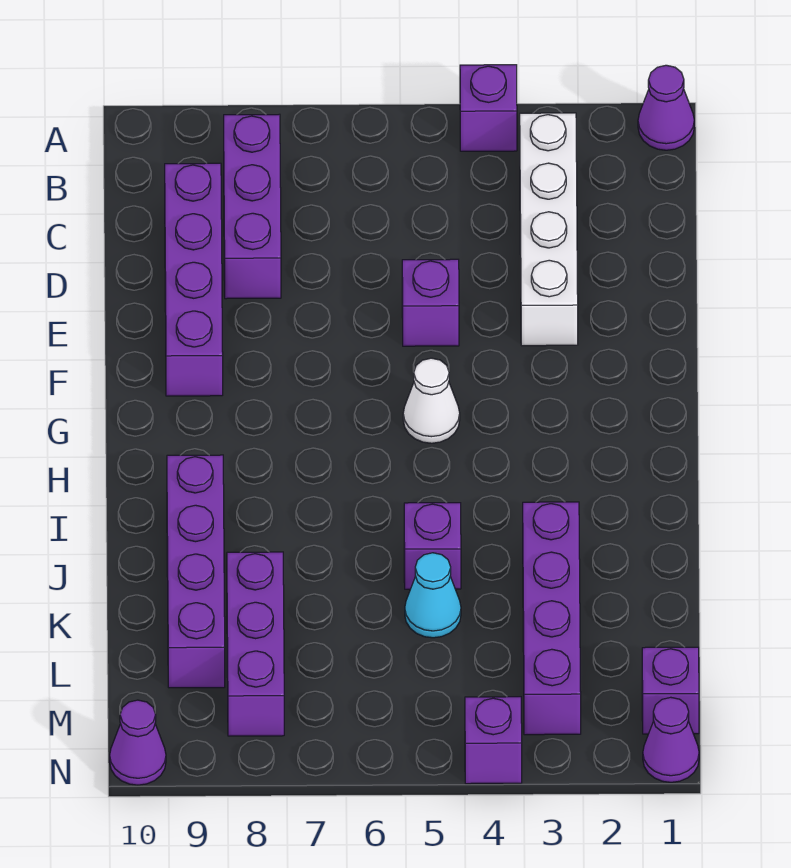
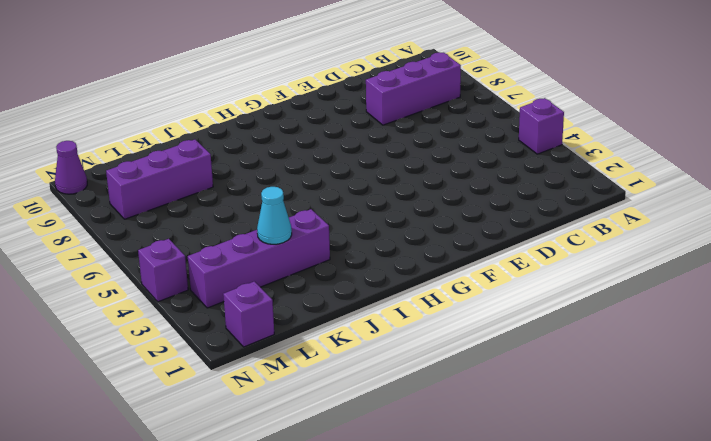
cyan 1x1 cone [257,187,292,244] -> cyan 1x1 cone moved to [405,553,461,638]
none -> purple 1x1 cone [638,65,694,150]
none -> white 1x4 brick [520,113,578,346]
none -> purple 1x4 brick [165,163,223,396]

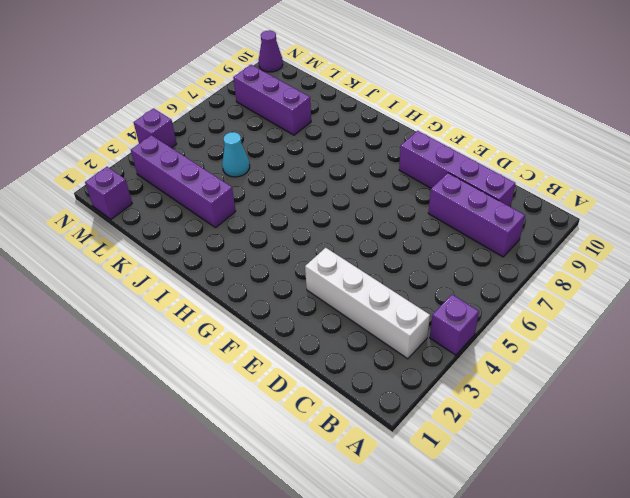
none -> purple 1x1 cone [638,65,694,150]
none -> purple 1x1 brick [402,259,459,346]
none -> white 1x1 cone [403,358,460,443]

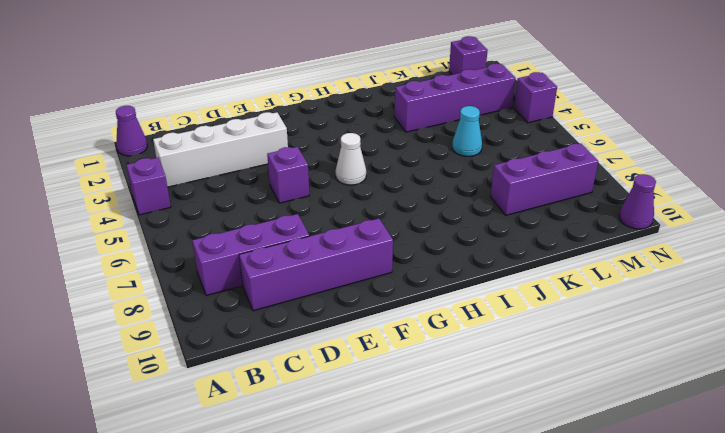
none -> purple 1x4 brick [167,455,225,688]
none -> purple 1x1 brick [404,503,461,589]
none -> purple 1x1 cone [643,697,699,782]

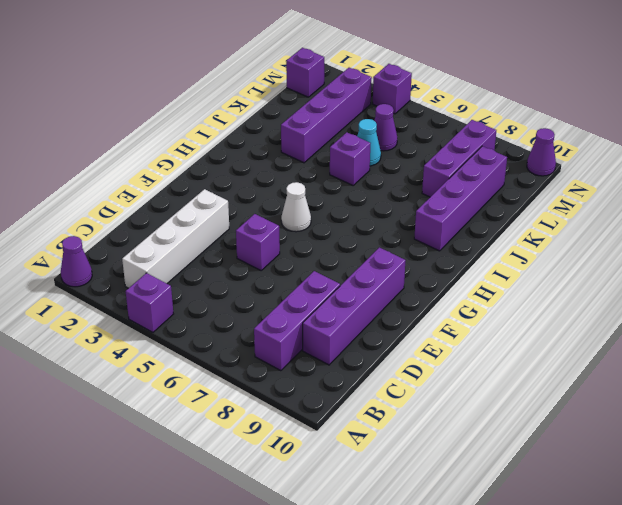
purple 1x1 cone [374,104,397,151] -> purple 1x1 cone moved to [643,697,699,782]

